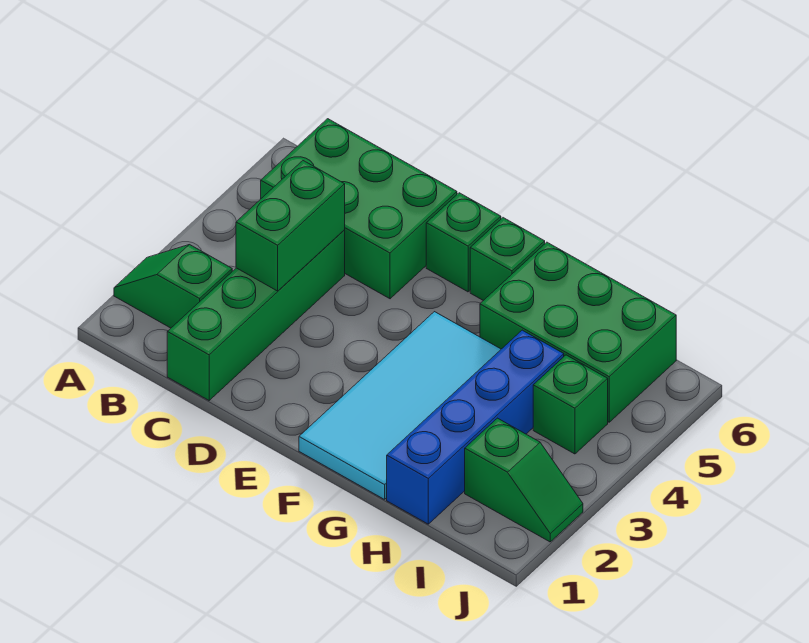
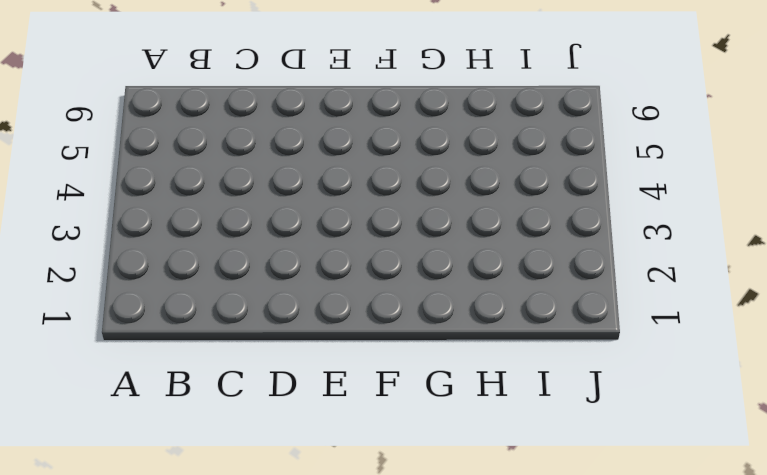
none -> green 1x2 slope [114,245,232,328]
none -> green 2x3 brick [261,119,457,299]

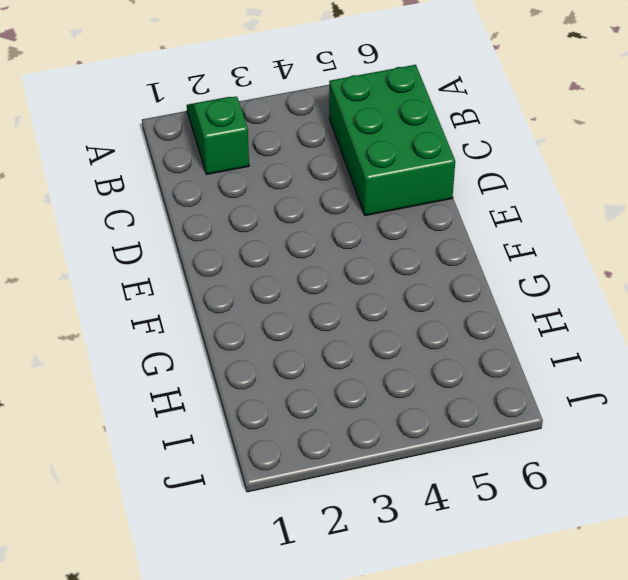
none -> green 1x4 brick [167,230,345,400]
none -> green 1x1 brick [426,193,501,292]

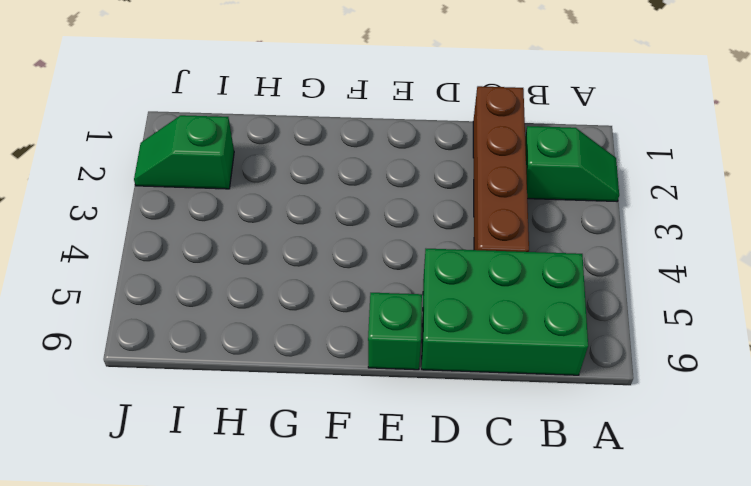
brown 1x4 brick [473,86,529,252] -> green 1x4 brick [167,230,345,400]
none -> cyan 2x4 tile [299,312,501,499]
none -> green 1x1 brick [470,218,545,301]

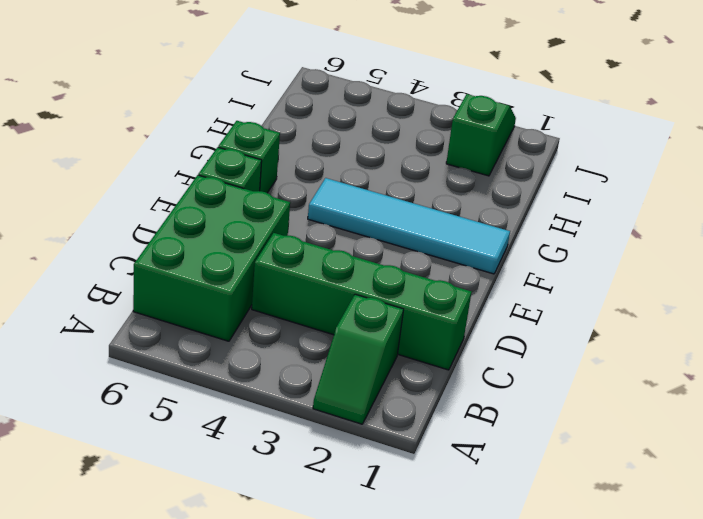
cyan 1x4 tile [308,178,510,274] -> cyan 2x4 tile [299,312,501,499]
none -> green 2x3 brick [480,242,676,422]
none -> blue 1x4 brick [387,330,564,524]

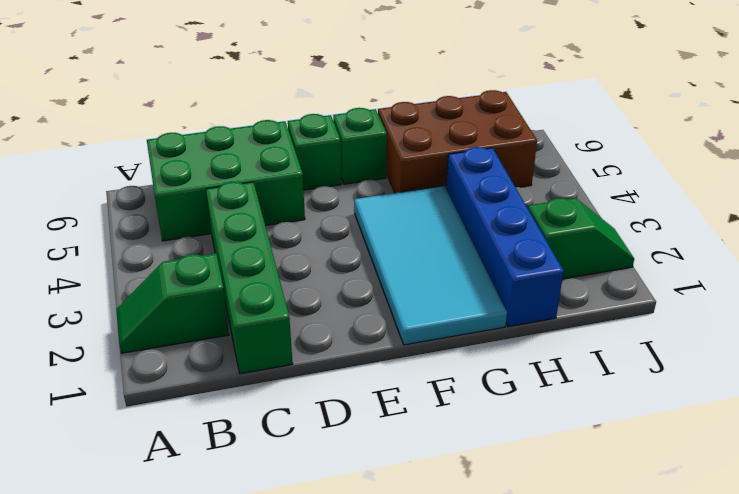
brown 2x3 brick [378,90,537,193] -> green 2x3 brick [480,242,676,422]
none -> green 1x1 brick [533,355,608,454]
none -> green 1x2 brick [236,161,345,291]

